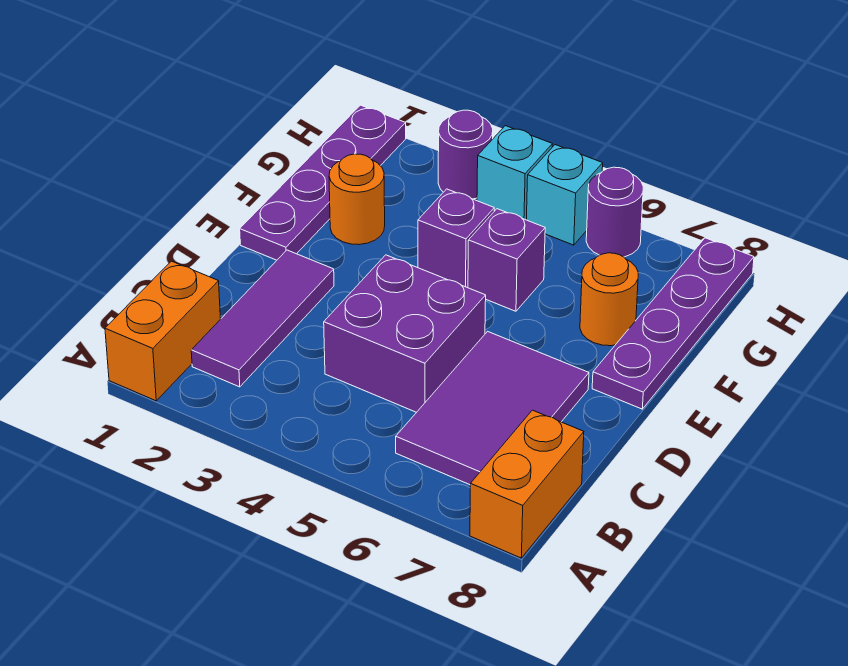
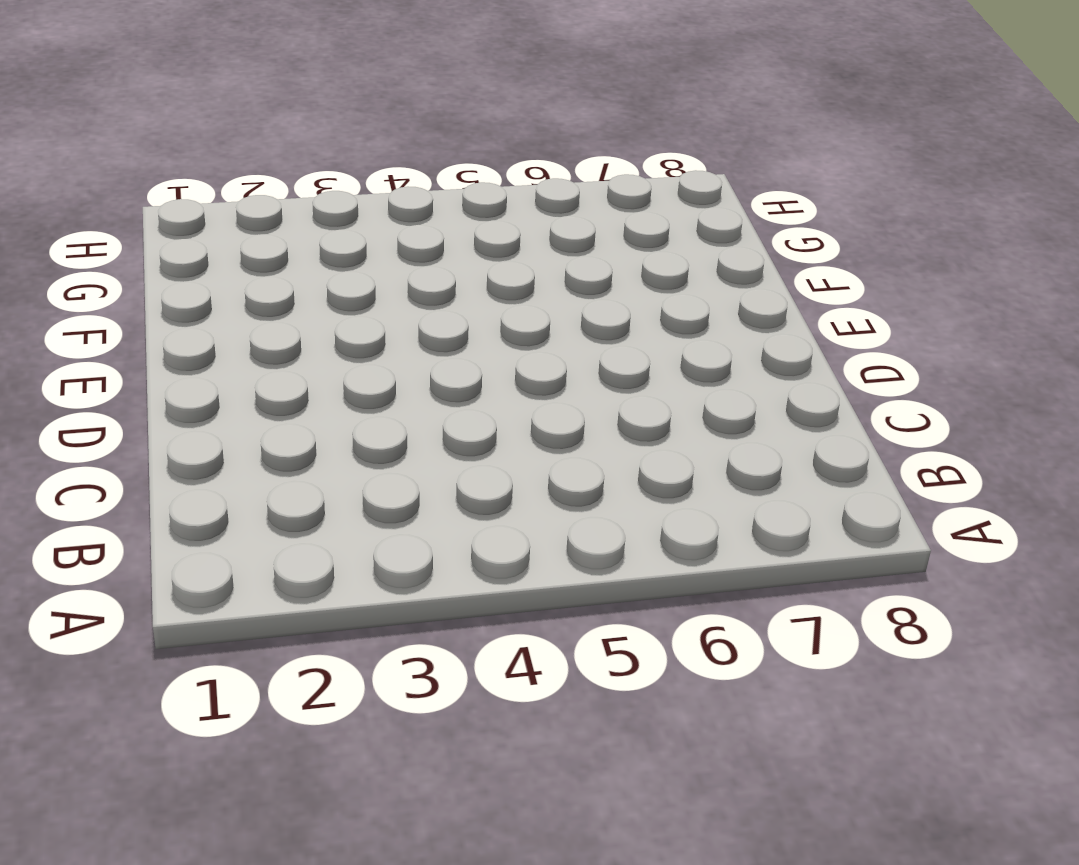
none -> orange 1x2 brick [105,261,220,401]
none -> orange 1x2 brick [470,410,584,558]
none -> purple 1x3 tile [191,250,334,387]

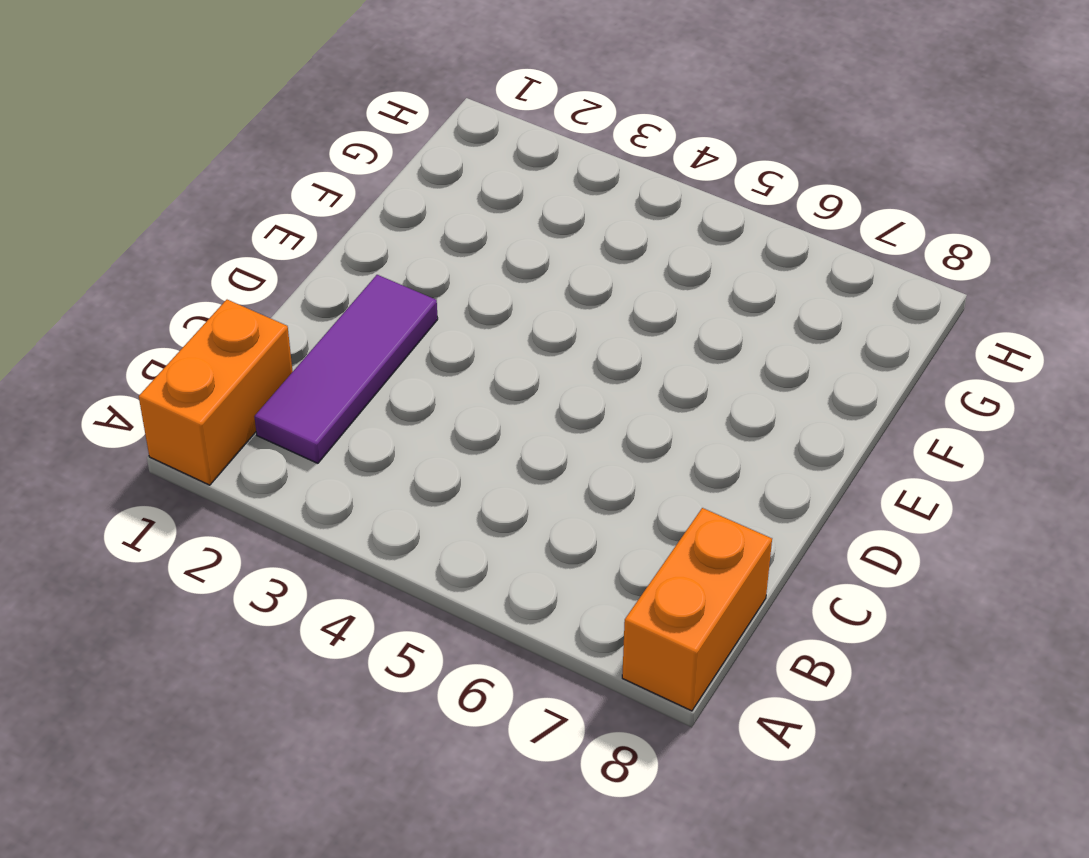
none -> purple 2x3 tile [396,331,589,485]
none -> purple 2x2 brick [324,255,486,412]
none -> purple 1x4 plate [240,105,406,260]

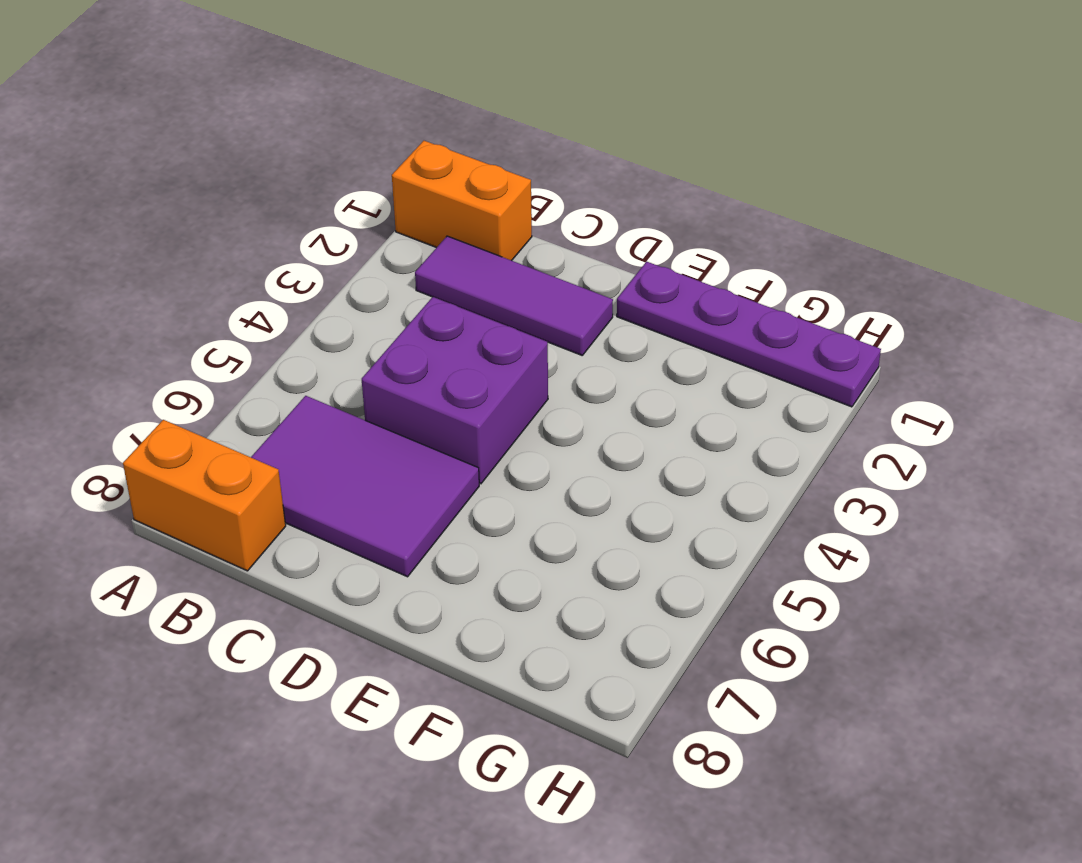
none -> purple 1x4 plate [592,238,754,409]
none -> orange 1x1 round brick [329,154,385,245]
none -> purple 1x1 brick [418,189,494,288]

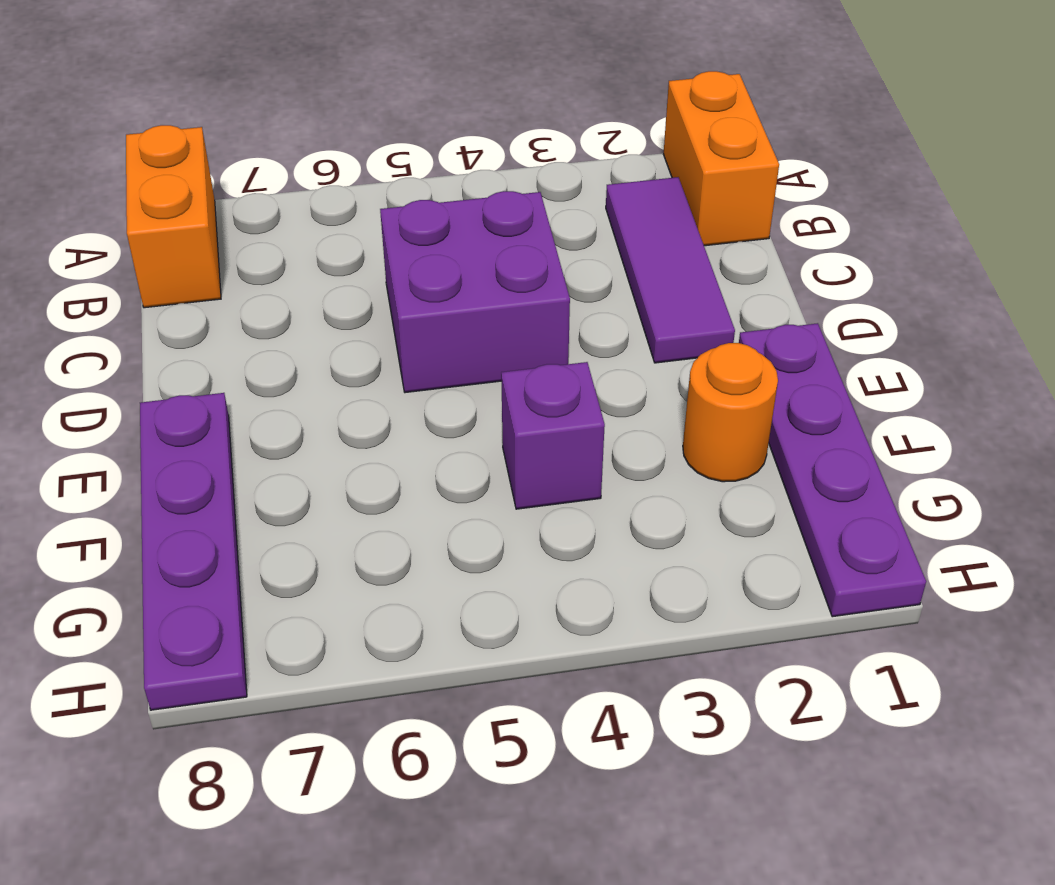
none -> purple 2x3 tile [396,331,589,485]
none -> purple 1x1 brick [468,209,545,311]
none -> orange 1x1 round brick [580,253,638,346]

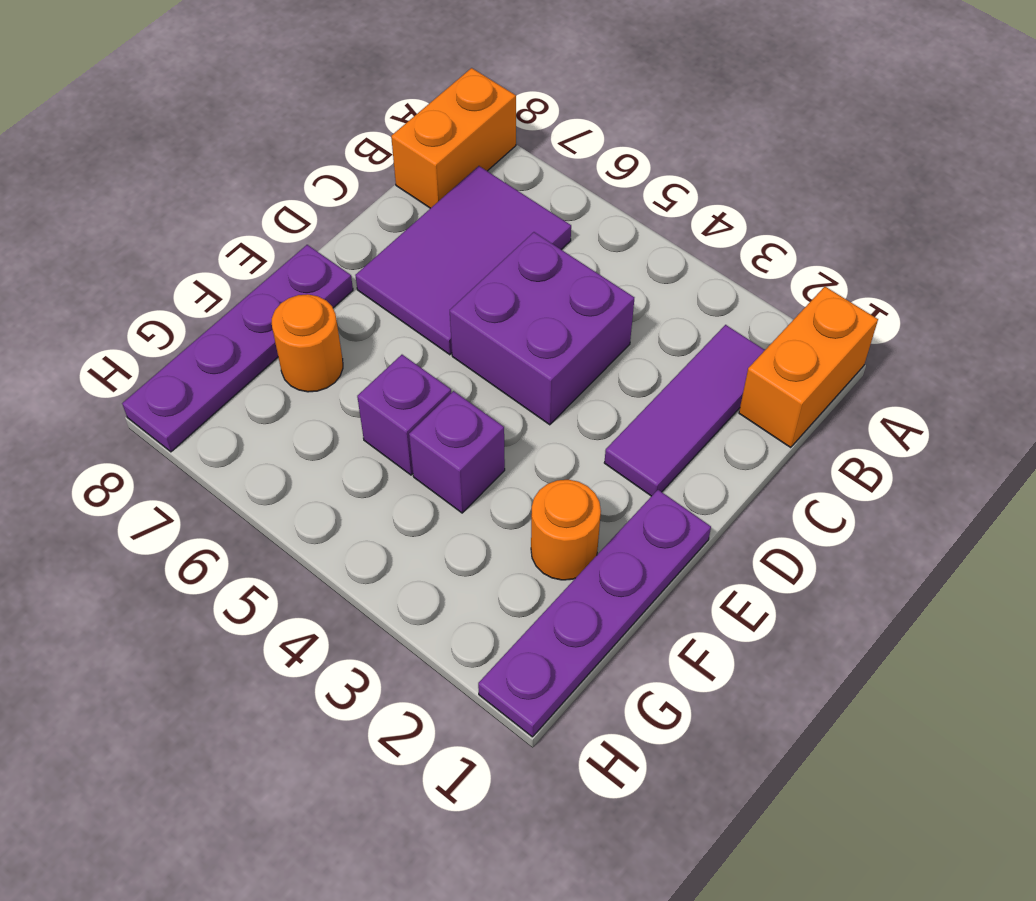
none -> purple 1x1 round brick [438,110,493,199]
none -> cyan 1x1 brick [477,126,552,220]
none -> cyan 1x1 brick [526,145,603,245]

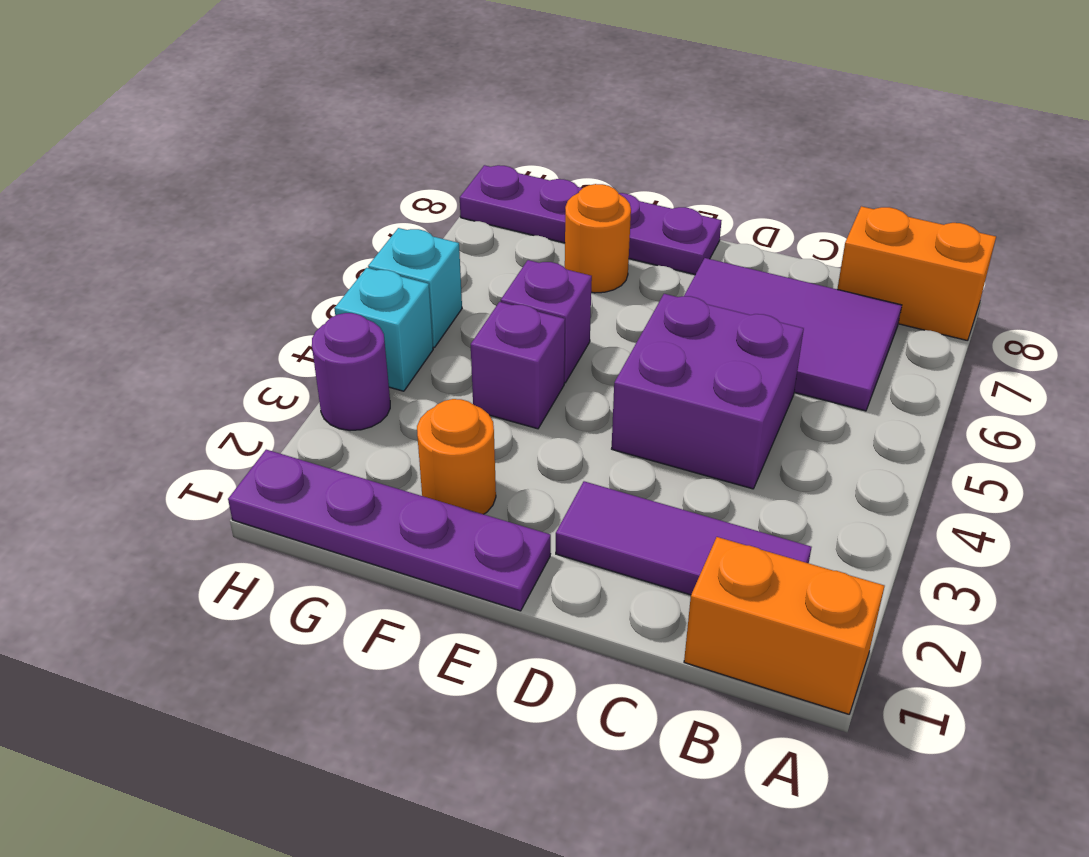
none -> purple 1x1 round brick [586,167,643,257]

